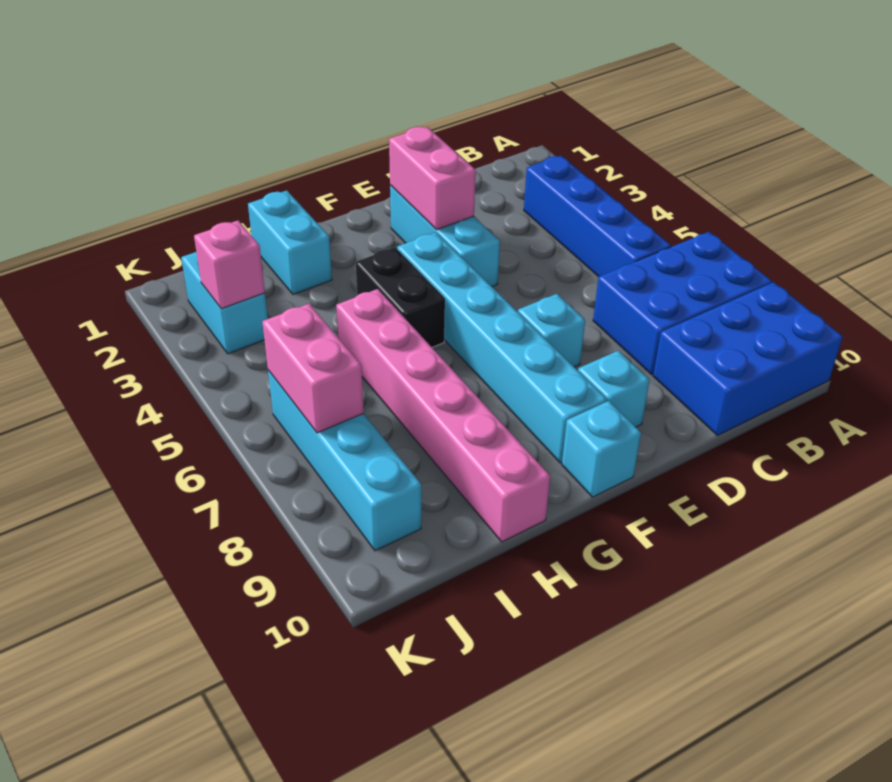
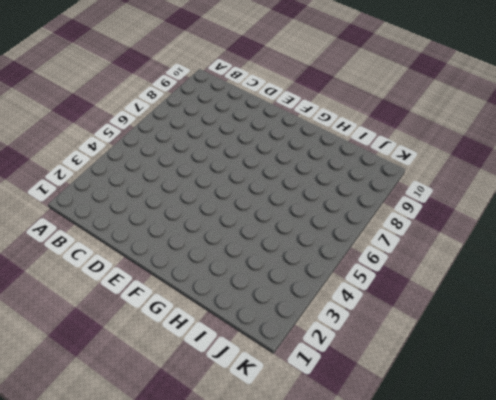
none -> blue 2x3 brick [593,232,772,374]
none -> blue 2x3 brick [653,282,843,435]
none -> blue 1x4 brick [524,156,671,277]

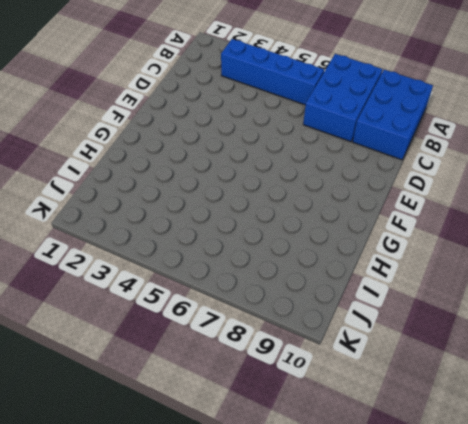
none -> cyan 1x3 brick [390,185,500,287]
none -> cyan 1x1 brick [518,294,585,367]
none -> cyan 1x1 brick [578,351,650,427]

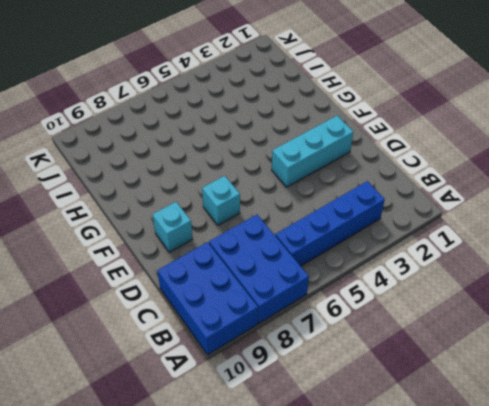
none -> cyan 1x6 brick [397,232,607,463]
none -> cyan 1x1 brick [562,401,641,497]
none -> black 1x2 brick [356,247,445,347]

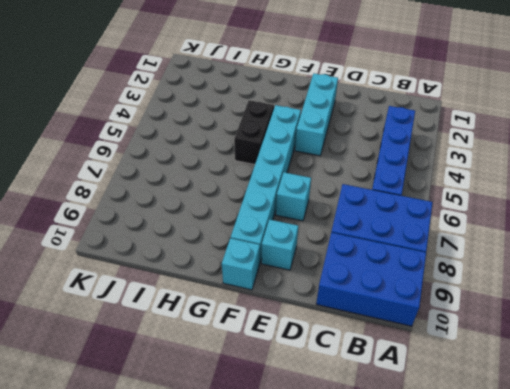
none -> cyan 1x2 brick [248,191,332,294]
none -> pink 1x6 brick [336,289,550,542]
none -> cyan 1x2 brick [181,252,268,354]

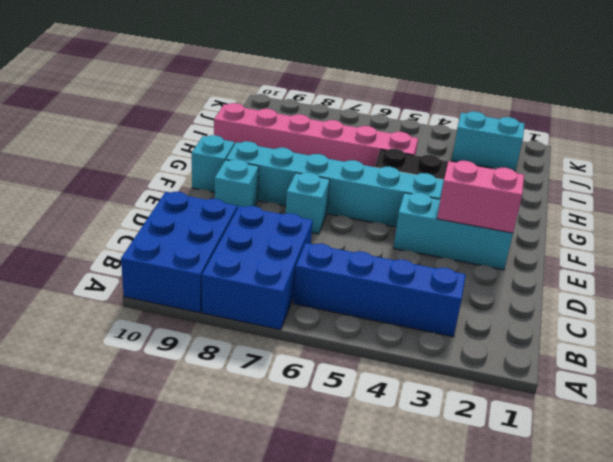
none -> cyan 1x2 brick [248,191,332,294]
none -> cyan 1x4 brick [268,370,421,551]
none -> pink 1x1 brick [194,221,265,309]

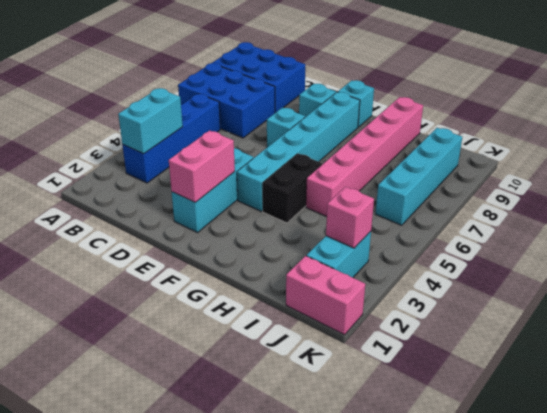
cyan 1x2 brick [118,88,183,154] -> cyan 1x2 brick moved to [248,191,332,294]
pink 1x2 brick [286,256,365,335] -> pink 1x2 brick turned to [262,304,364,433]

